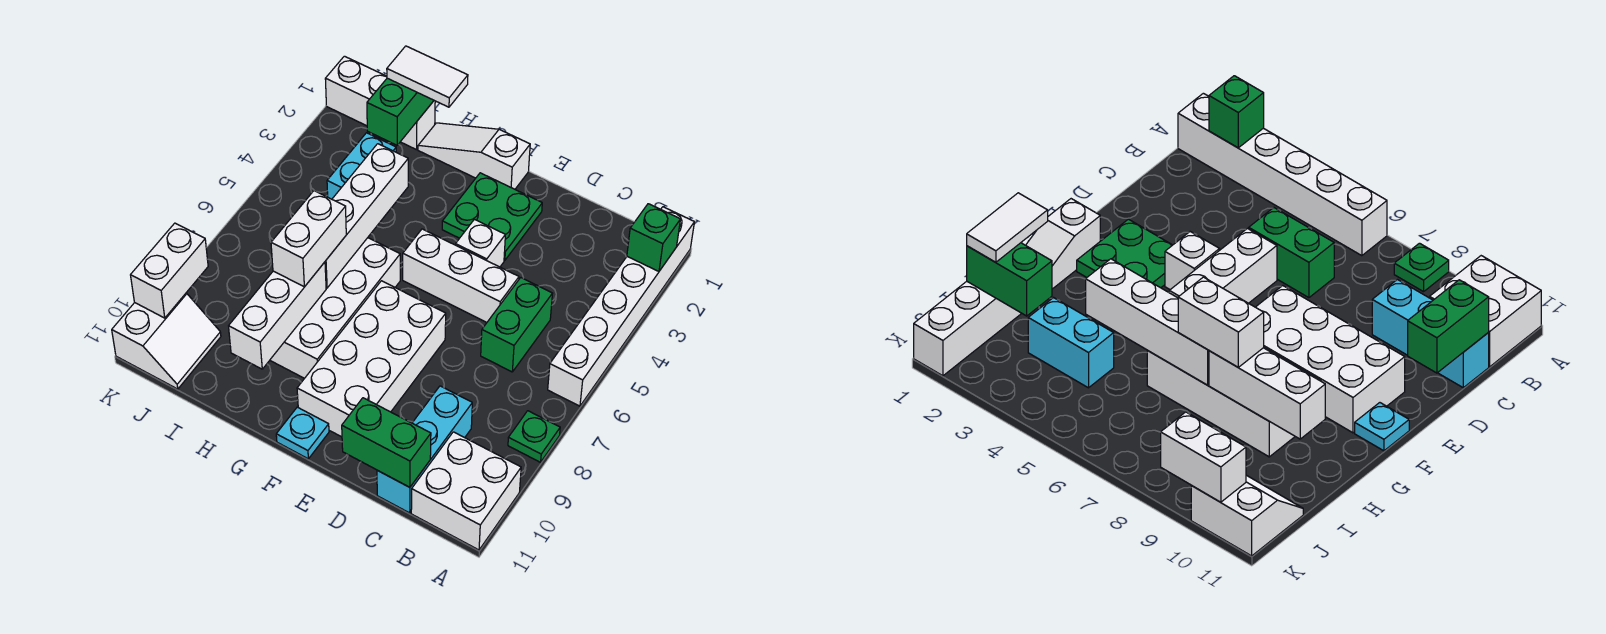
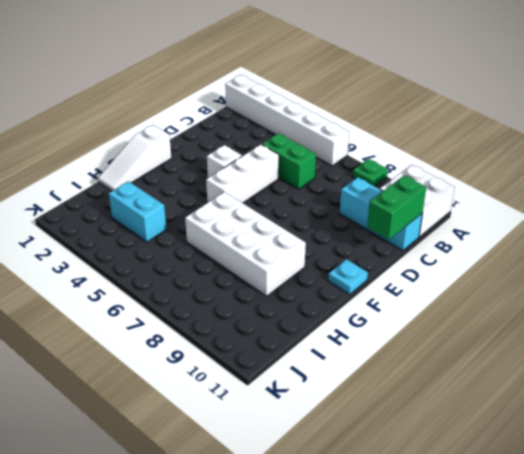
none -> green 2x2 plate [442,173,542,260]
none -> white 2x4 brick [297,281,446,437]
none -> white 1x3 brick [325,56,435,150]

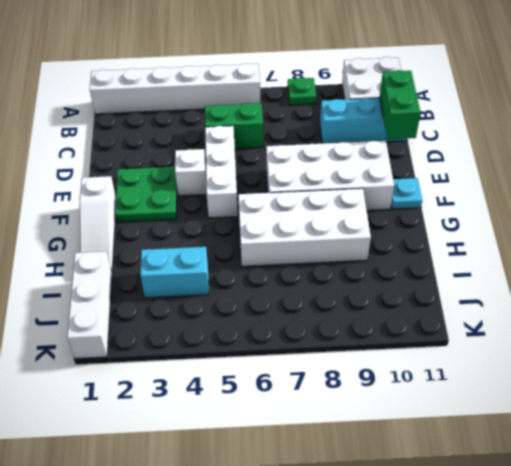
none -> white 2x2 slope [112,293,221,389]
none -> green 1x1 brick [627,204,681,271]
none -> white 1x4 brick [325,144,408,288]

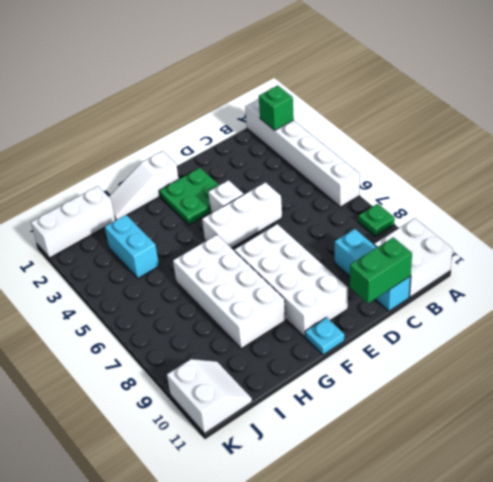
none -> green 1x2 brick [481,278,552,372]
none -> white 1x4 brick [325,144,408,288]
none -> white 1x3 brick [229,262,326,369]

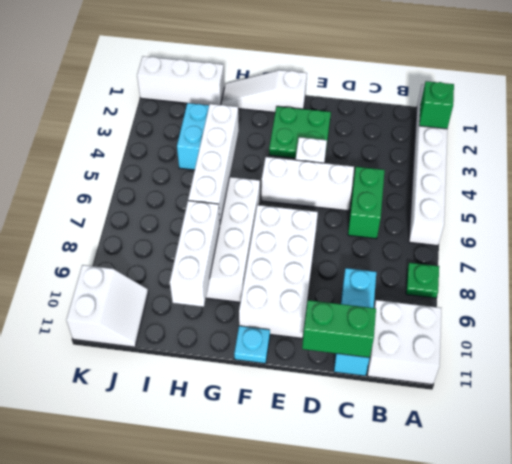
none -> green 1x2 brick [367,78,434,145]
none -> white 1x2 brick [131,223,208,318]
none -> white 1x2 tile [387,46,468,107]

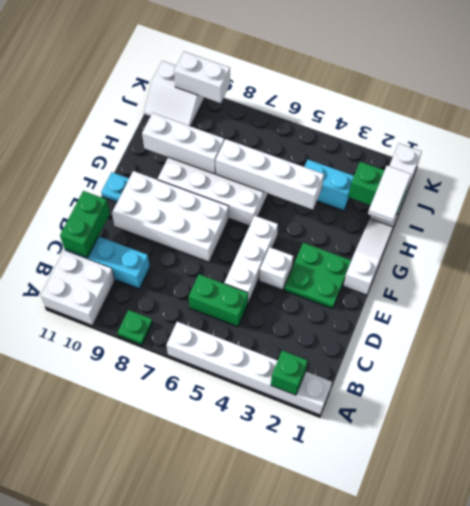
none -> white 1x2 brick [271,191,346,287]

